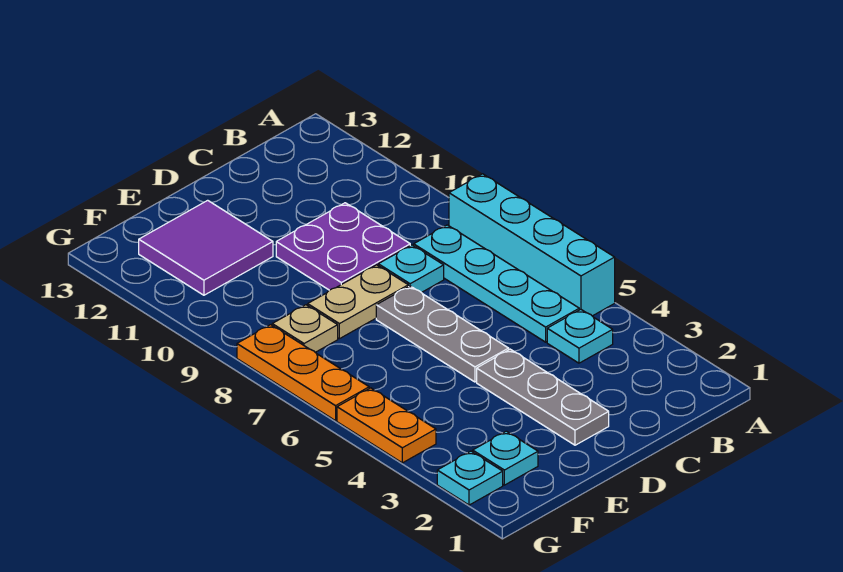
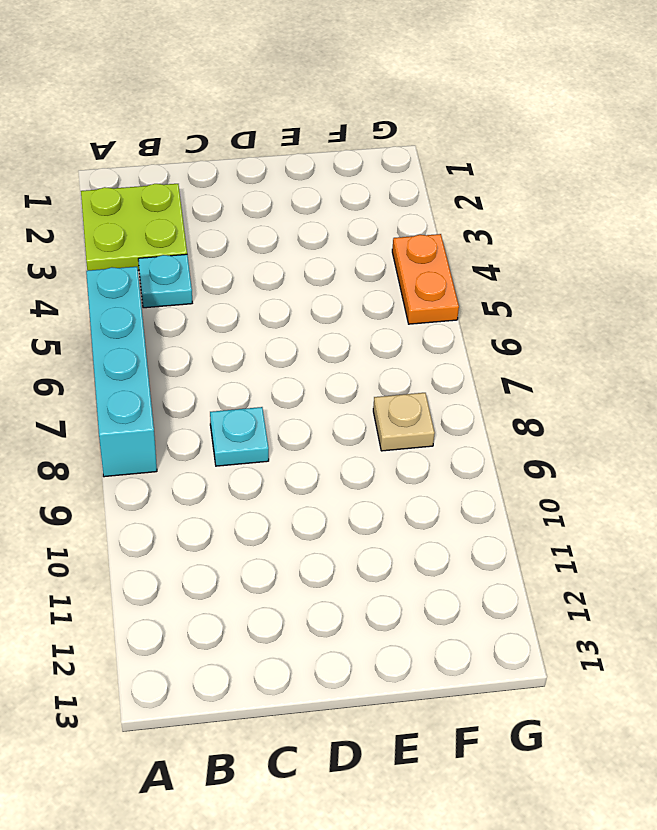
lime 2x2 plate [81,184,187,271] -> none
none -> cyan 1x4 plate [414,225,579,342]
none -> purple 2x2 plate [276,203,410,290]
none -> grey 1x3 plate [477,349,609,445]

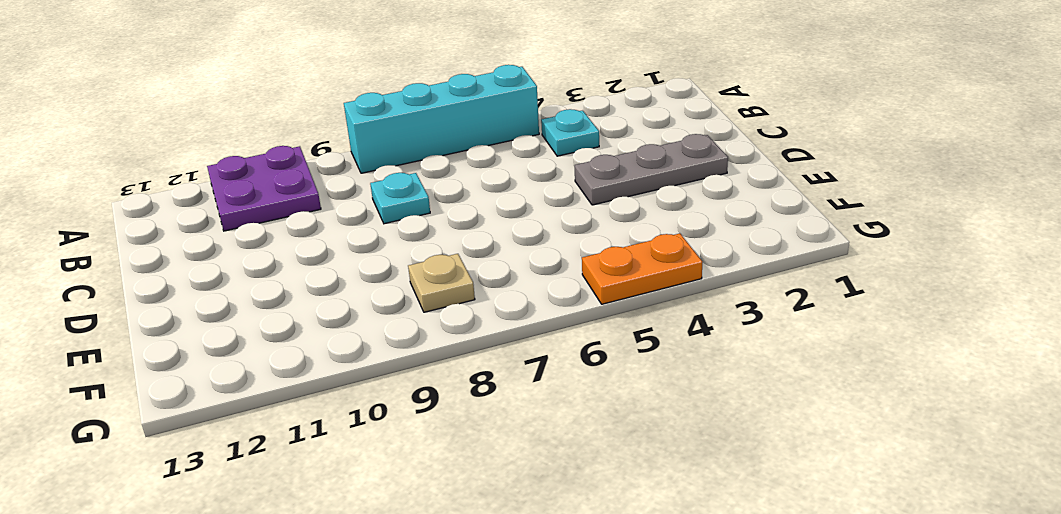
purple 2x2 plate [207,146,321,231] -> purple 2x2 plate moved to [276,203,410,290]
none -> cyan 1x4 plate [414,225,579,342]
none -> grey 1x3 plate [376,286,509,382]
none -> tan 1x2 plate [308,265,408,339]

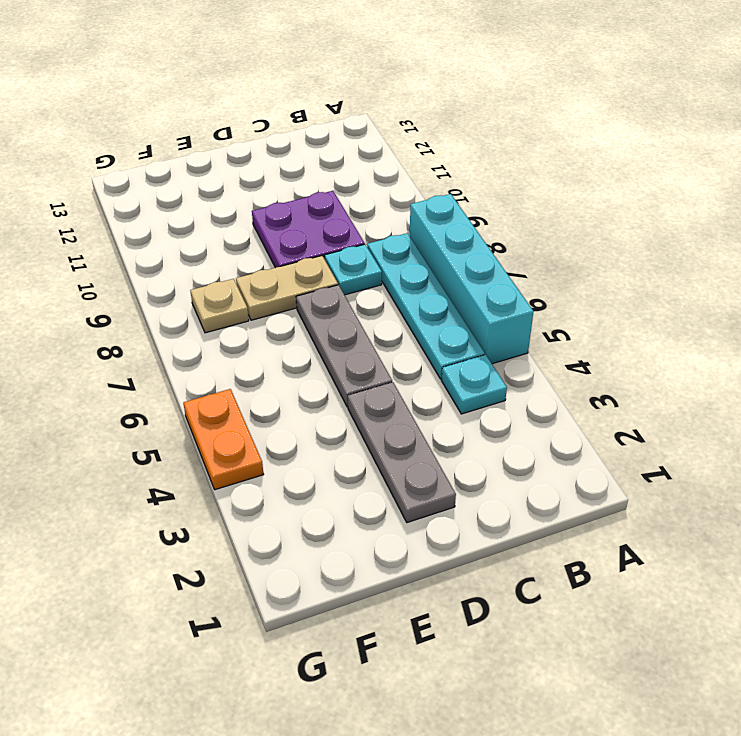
none -> purple 2x2 tile [139,200,273,295]
none -> cyan 1x1 plate [473,431,538,485]
none -> cyan 1x1 plate [437,451,503,505]

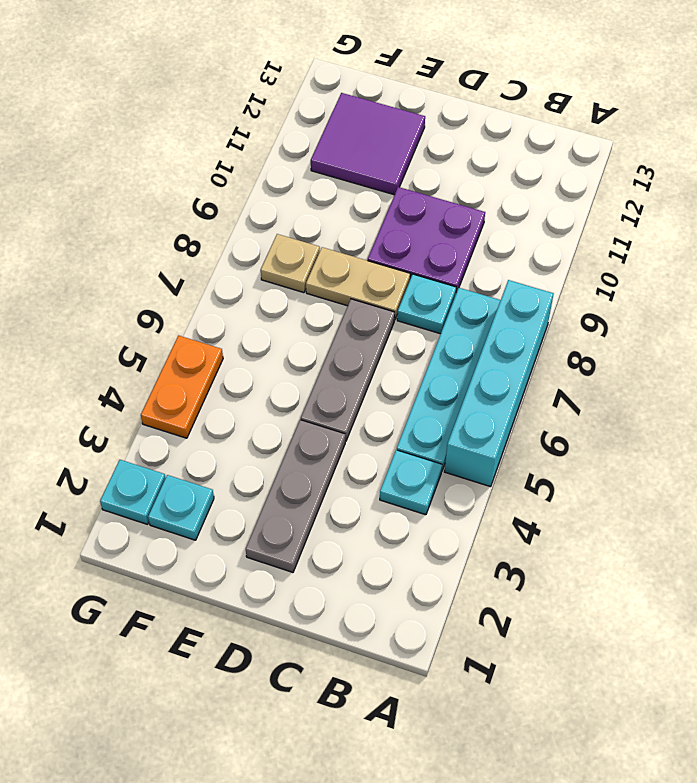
none -> orange 1x3 plate [237,325,369,421]

